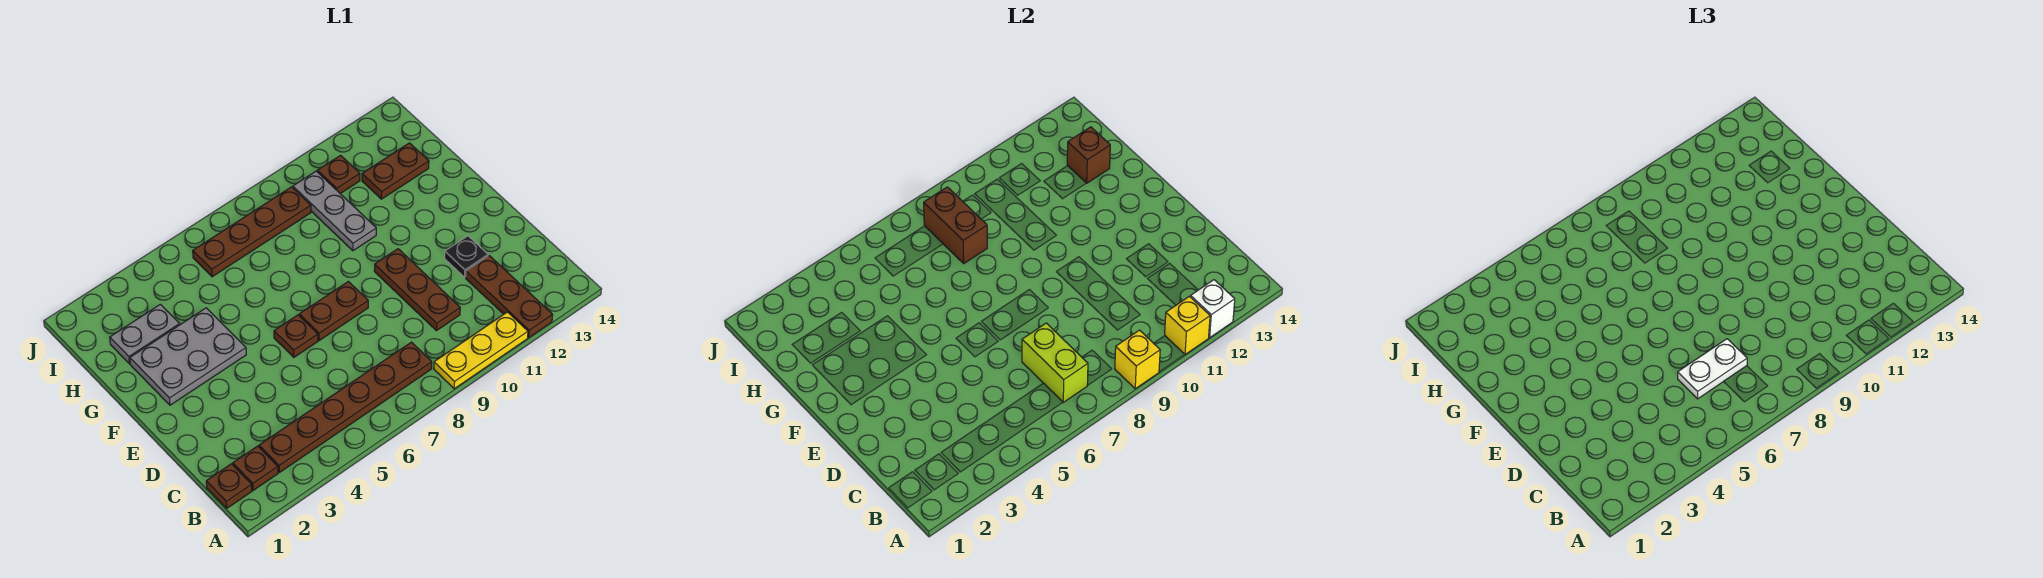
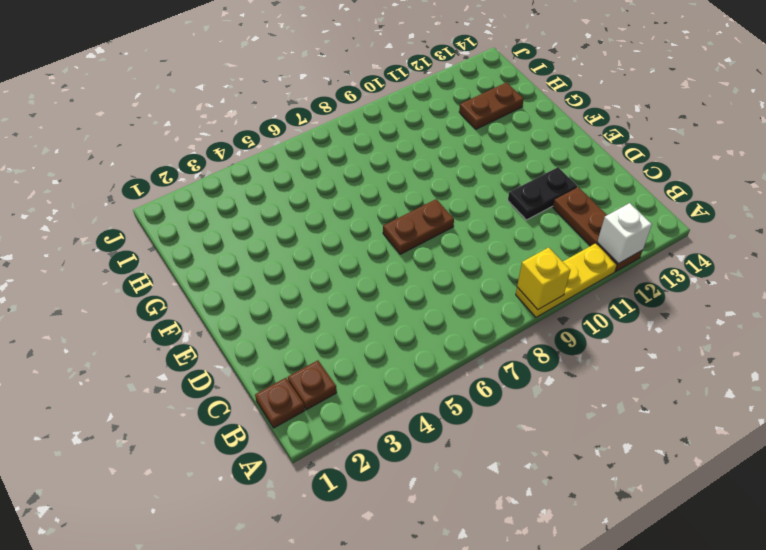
black 1x2 plate [508,167,577,220] -> black 1x1 plate [445,236,488,277]
none -> brown 1x6 plate [259,342,432,472]
none -> brown 1x3 plate [374,249,460,331]
none -> brown 1x1 plate [274,315,318,357]

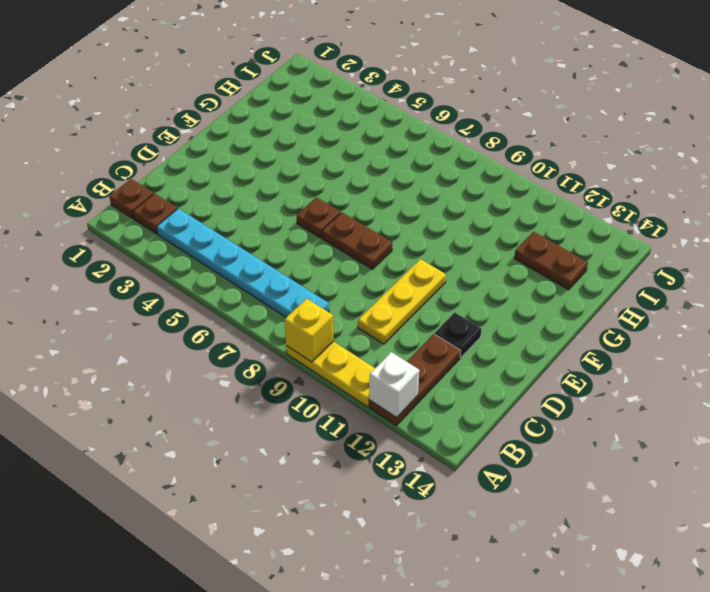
cyan 1x6 plate [157,209,329,317] -> brown 1x6 plate [259,342,432,472]
yellow 1x3 plate [358,259,446,344] -> brown 1x3 plate [374,249,460,331]
none -> grey 2x3 plate [130,308,246,405]
none -> grey 1x3 plate [293,171,376,251]
none -> grey 1x2 plate [110,304,180,364]

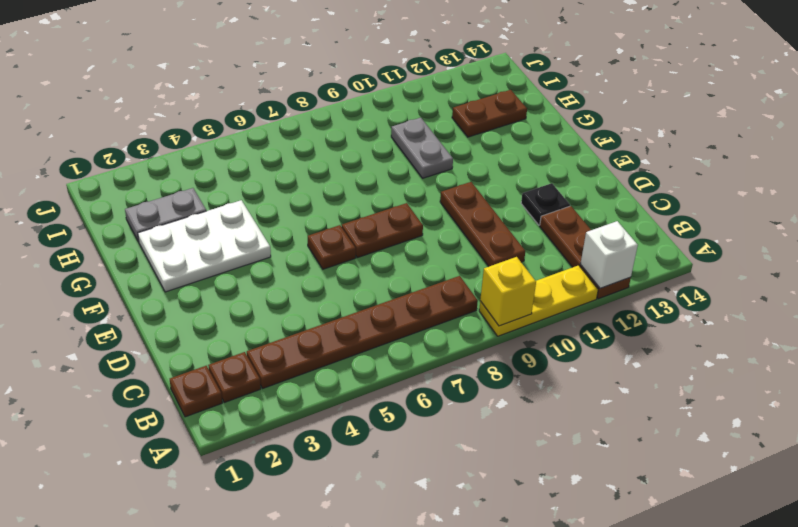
white 2x3 plate [138,200,271,292] -> grey 2x3 plate [130,308,246,405]
grey 1x2 plate [391,118,453,178] -> grey 1x3 plate [293,171,376,251]
none -> brown 1x4 plate [193,187,311,277]
none -> brown 1x1 plate [317,155,360,194]
none -> yellow 1x1 brick [1165,296,1210,354]

